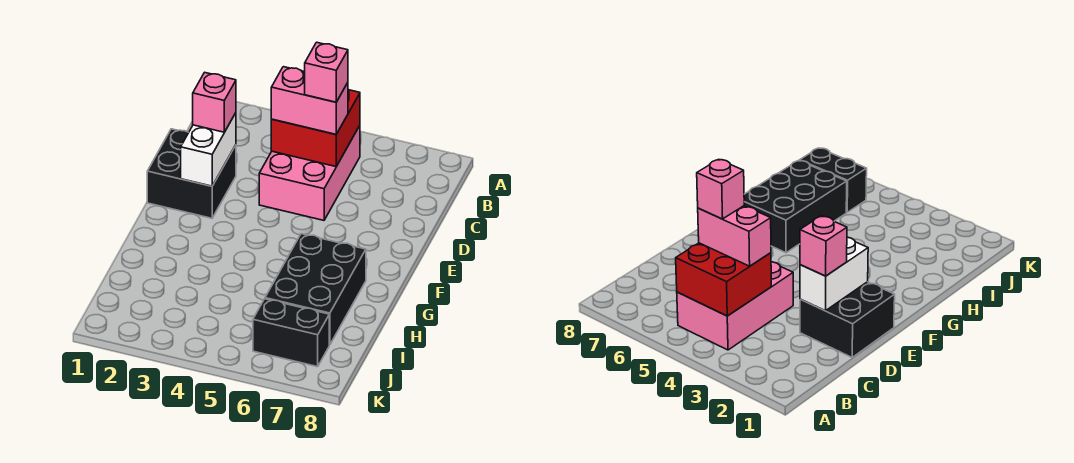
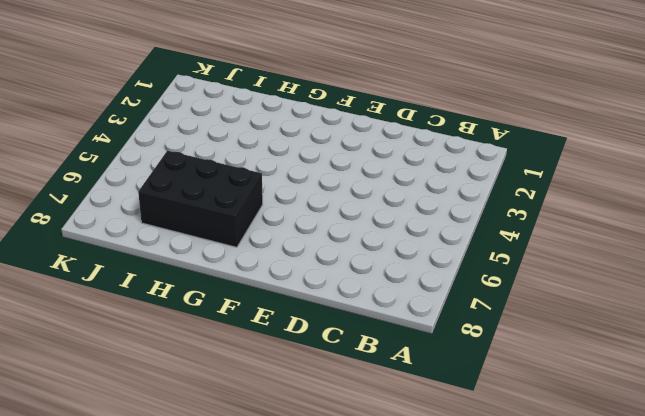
none -> pink 2x3 brick [259,126,360,220]
none -> black 2x2 brick [147,129,236,218]

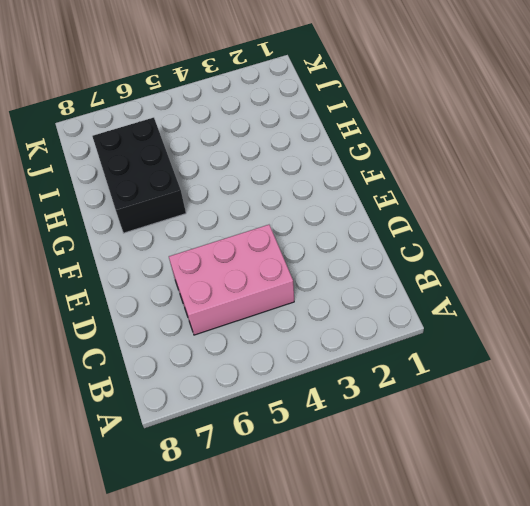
pink 2x3 brick [169,225,294,335] -> pink 2x3 brick turned to [259,126,360,220]
none -> black 2x2 brick [147,129,236,218]
none -> black 1x2 brick [253,299,329,367]

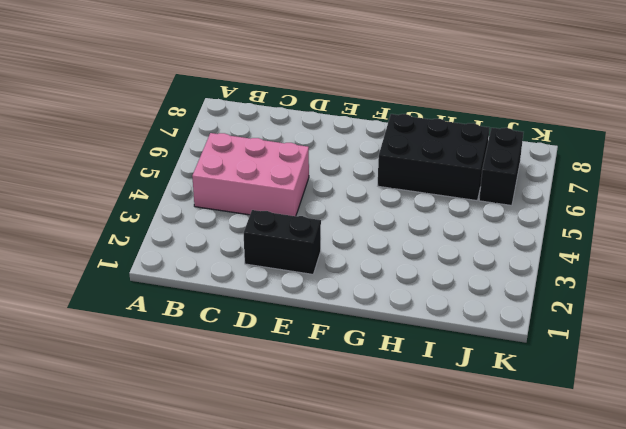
black 1x2 brick [244,210,321,274] -> black 2x2 brick [147,129,236,218]
none -> red 2x2 brick [271,90,360,167]
none -> white 1x2 brick [181,113,236,186]

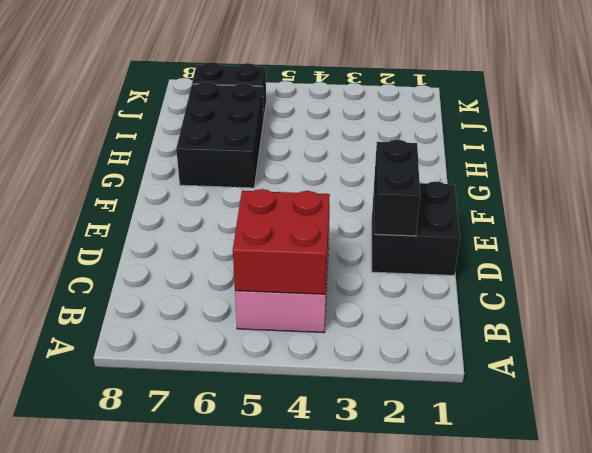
black 1x2 brick [374,140,420,236] -> white 1x2 brick [181,113,236,186]
none -> pink 1x2 brick [271,67,348,134]
none -> pink 1x1 brick [193,72,236,132]

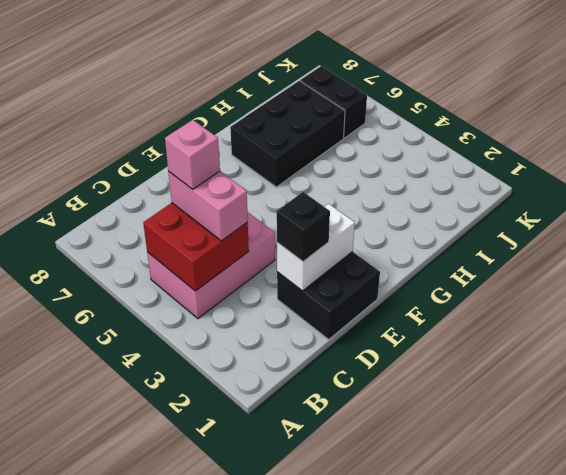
black 1x1 brick [277,192,330,262] -> pink 1x1 brick [193,72,236,132]

